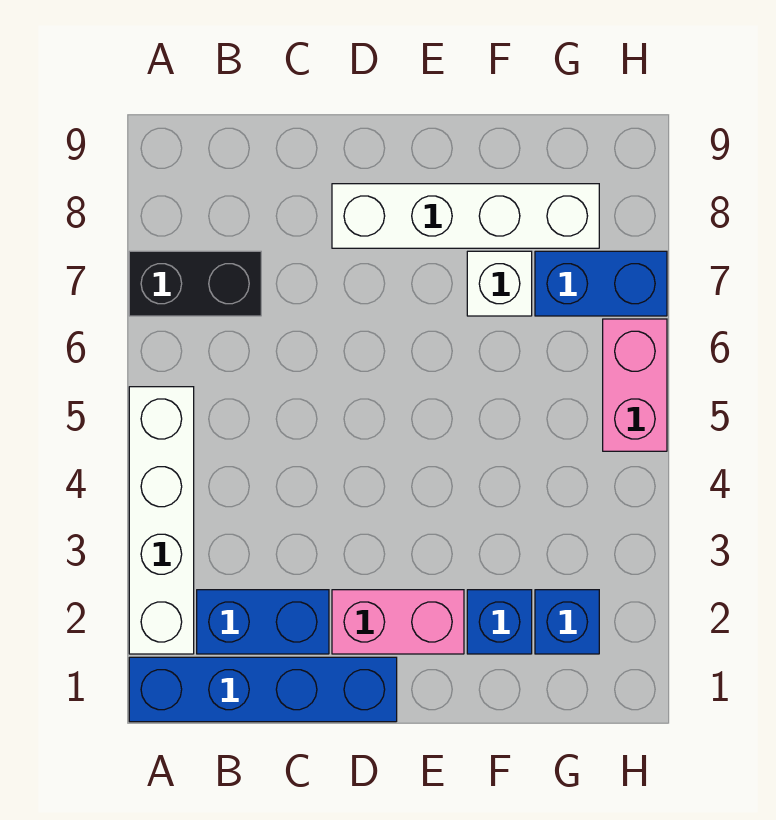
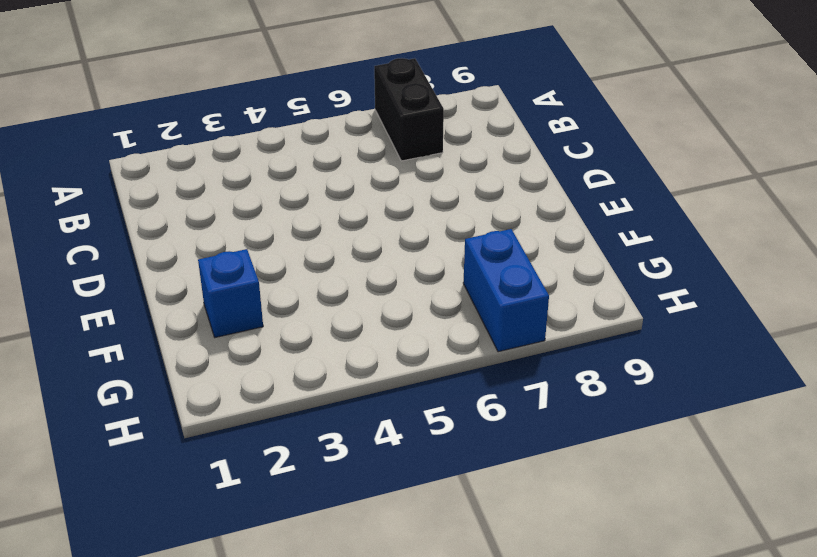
none -> blue 1x4 brick [129,657,397,722]
none -> white 1x4 brick [129,387,194,654]

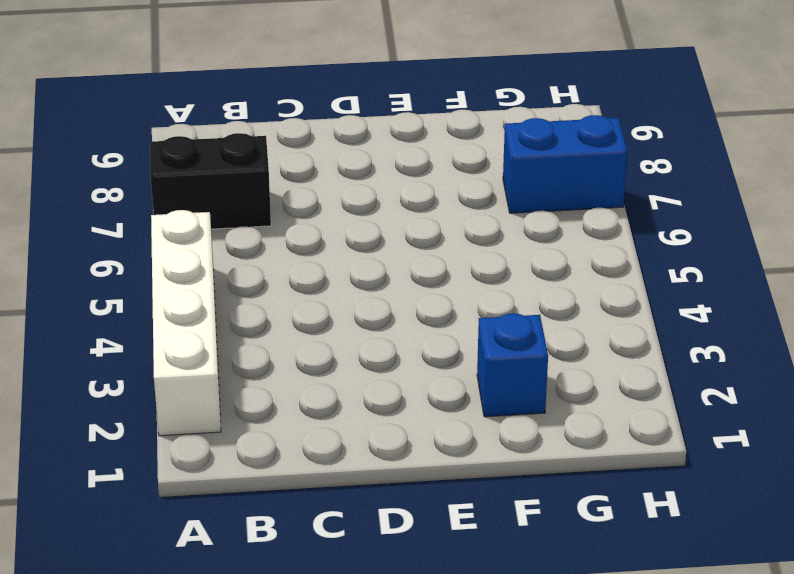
none -> blue 1x4 brick [129,657,397,722]
none -> blue 1x2 brick [197,590,329,654]

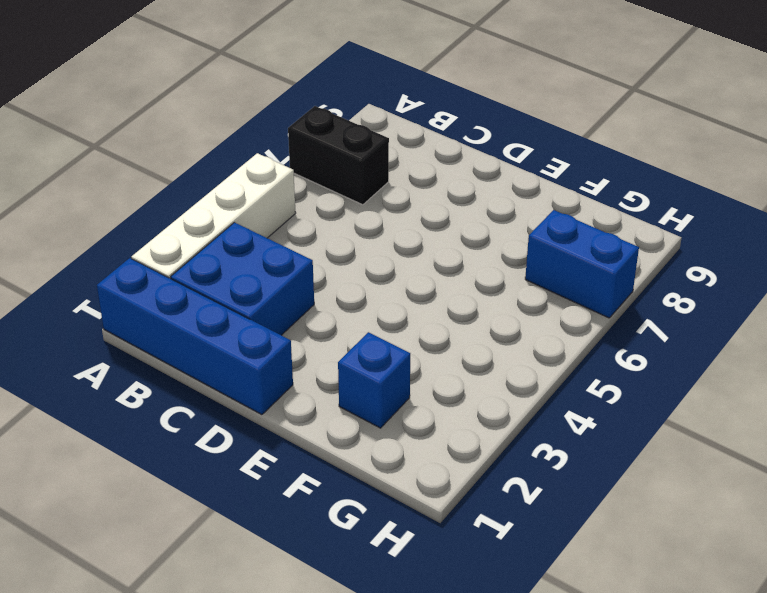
blue 2x2 brick [171,223,314,335] -> blue 1x2 brick [197,590,329,654]
none -> pink 1x2 brick [332,590,464,654]
none -> white 1x4 brick [332,184,599,248]

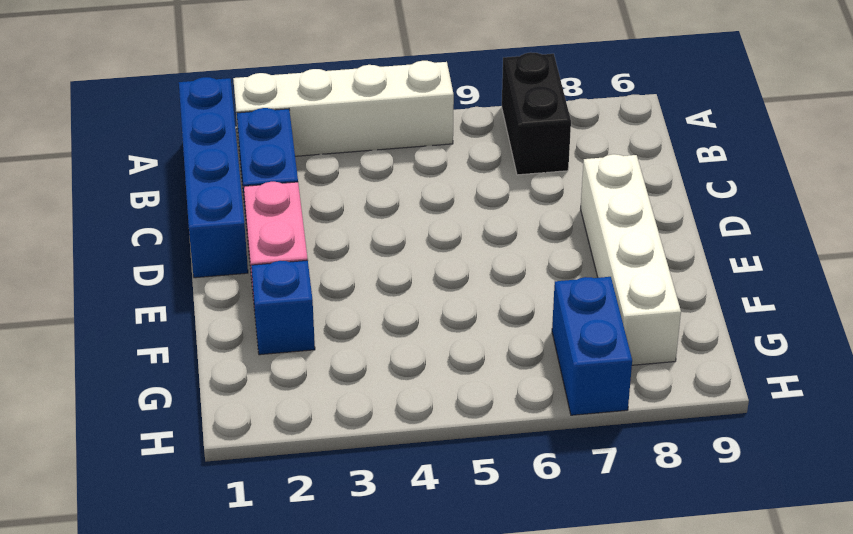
none -> white 1x1 brick [467,251,532,316]
none -> blue 1x1 brick [535,590,599,654]

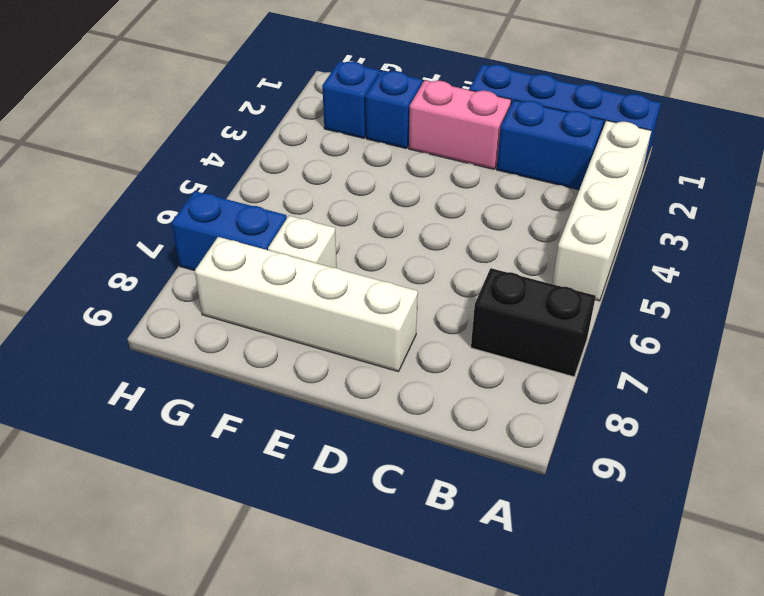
none -> pink 1x2 brick [603,319,667,451]

